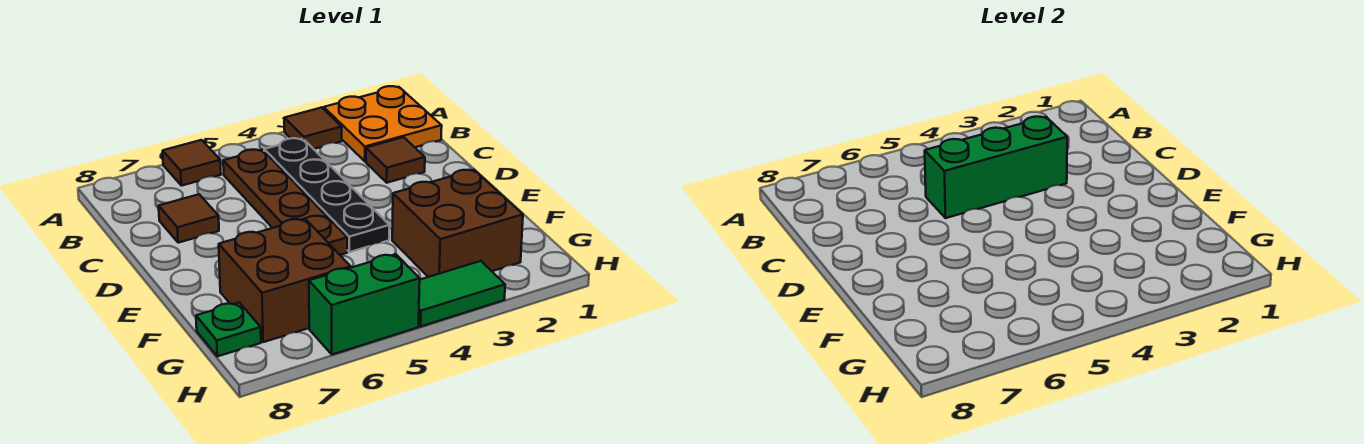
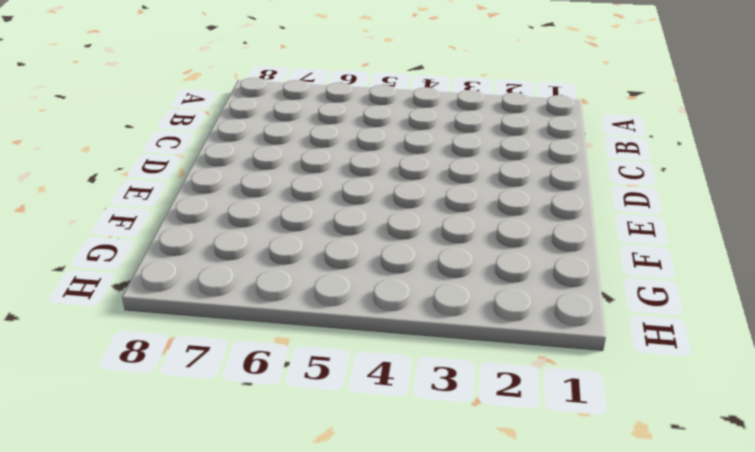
none -> orange 2x2 plate [324,86,442,161]
none -> brown 1x1 tile [284,108,342,149]
none -> brown 1x1 tile [163,140,221,186]

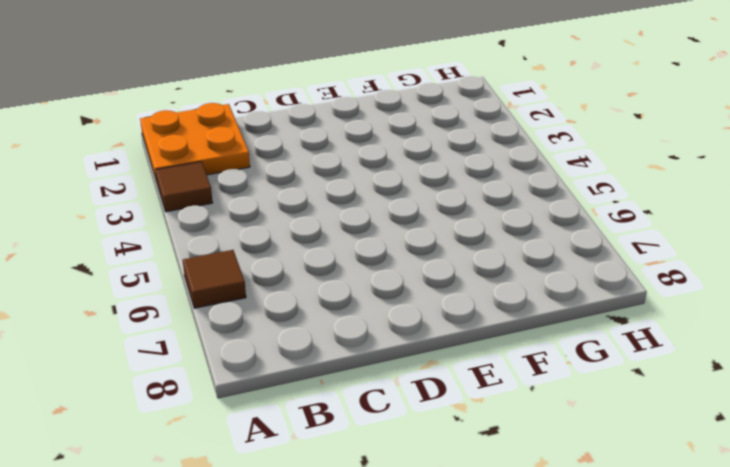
none -> black 1x4 plate [264,138,389,252]
none -> brown 1x4 plate [223,150,347,255]
none -> brown 1x1 tile [366,137,425,183]

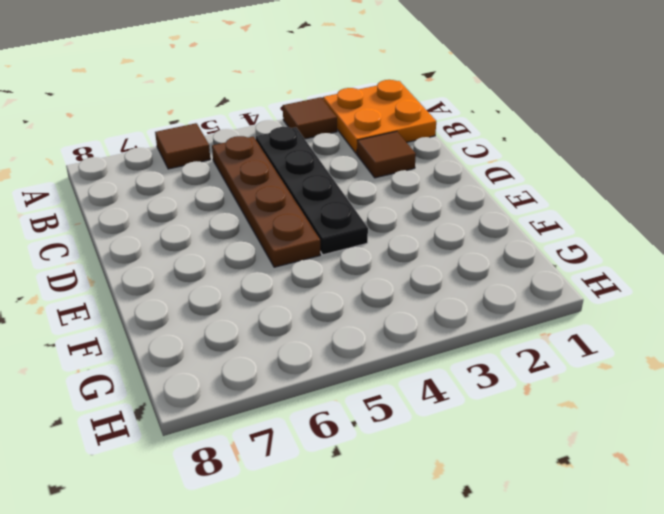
none -> brown 1x1 tile [159,194,219,243]
none -> brown 2x2 brick [392,170,523,277]
none -> brown 2x2 brick [219,219,351,342]

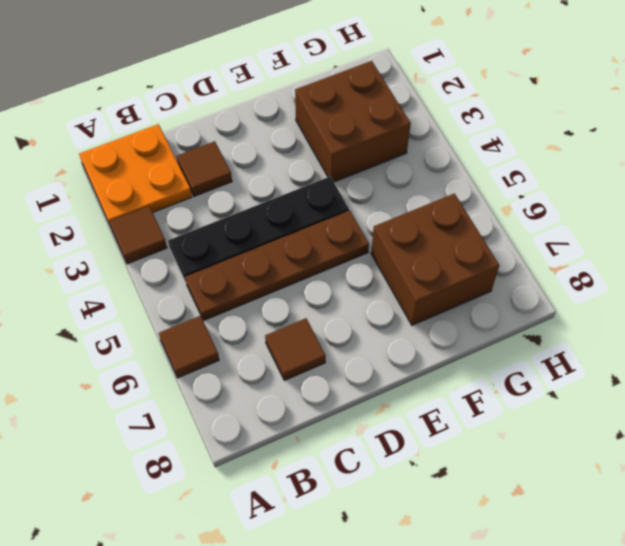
none -> green 1x1 plate [196,303,261,356]
none -> green 1x2 tile [419,261,505,326]
none -> green 1x2 brick [309,254,420,355]

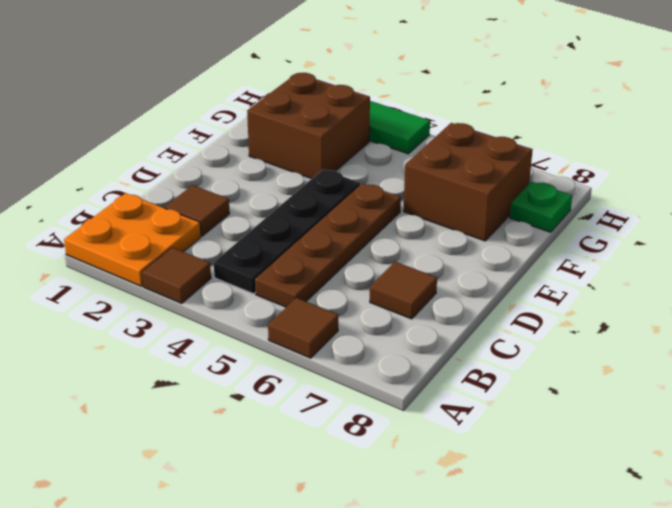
none -> green 1x2 brick [309,254,420,355]
none -> green 1x3 brick [925,117,1067,218]

